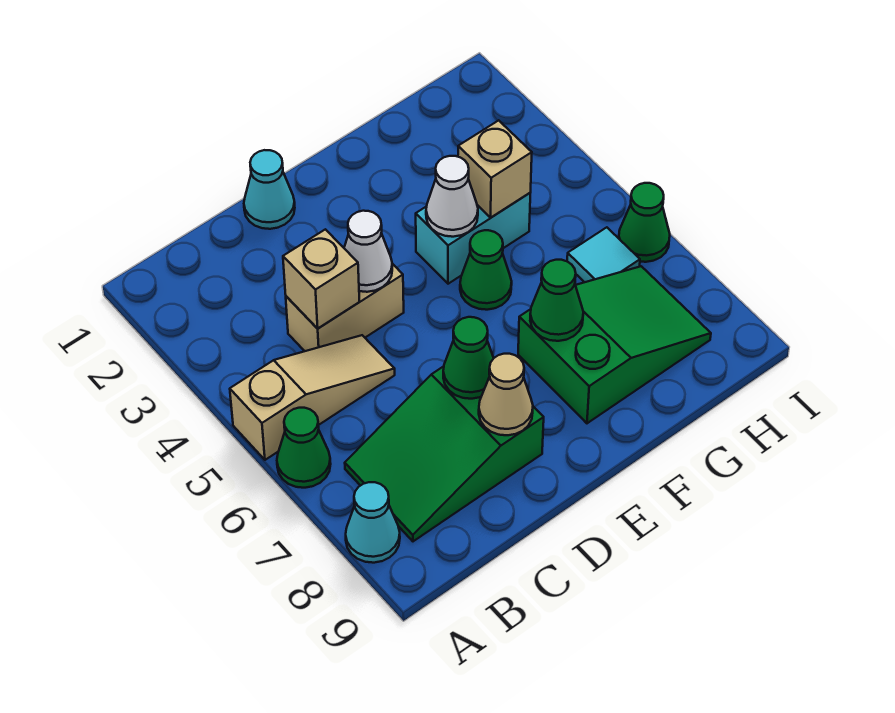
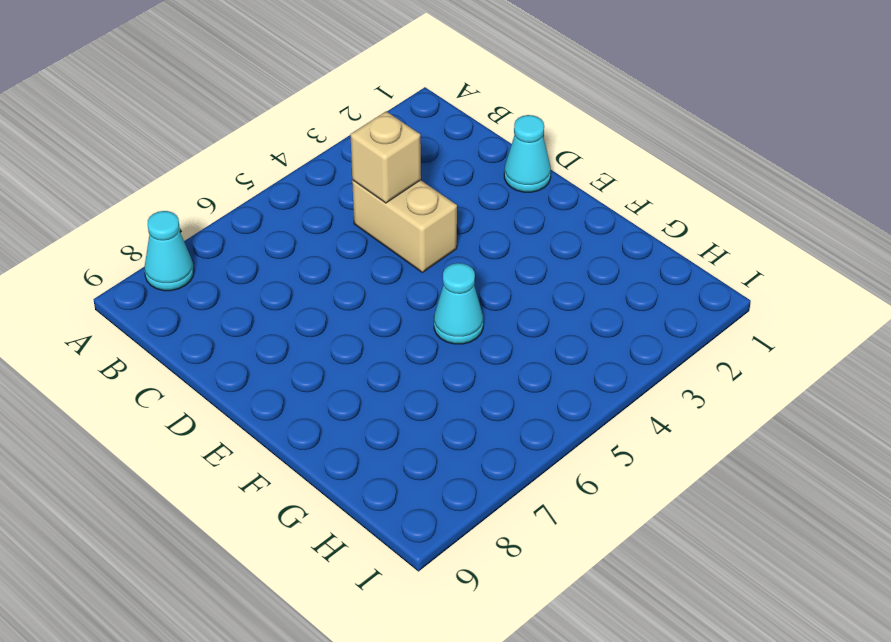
cyan 1x1 cone [434,263,483,344] -> green 1x1 cone [460,230,512,310]
none -> tan 1x3 slope [230,335,395,460]
none -> green 1x1 cone [277,408,331,488]
none -> green 2x3 slope [345,366,544,541]

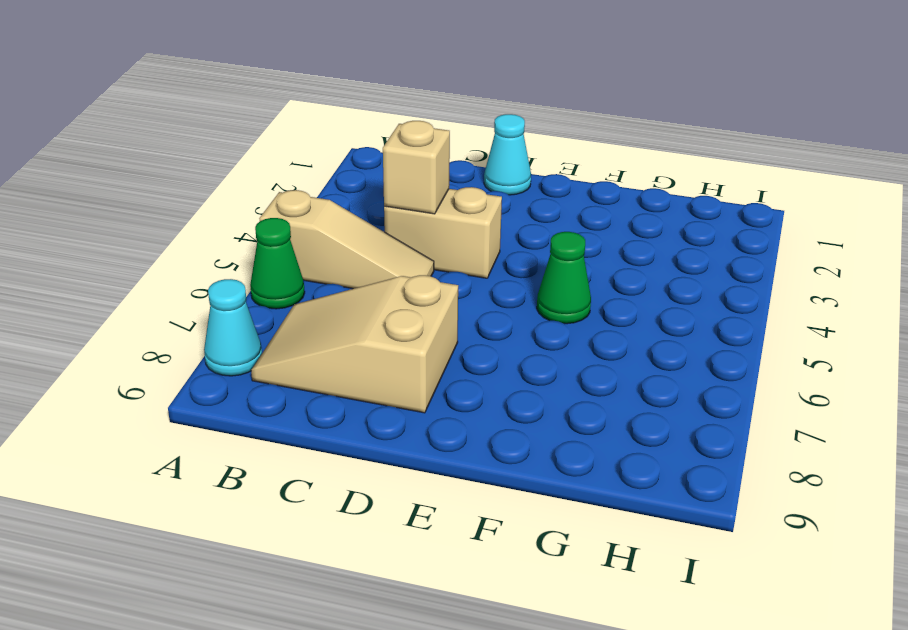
tan 2x3 slope [251,275,458,413] -> green 2x3 slope [345,366,544,541]
none -> cyan 1x2 brick [416,193,530,284]
none -> green 2x3 slope [518,266,711,423]
none -> cyan 1x1 tile [567,227,640,282]

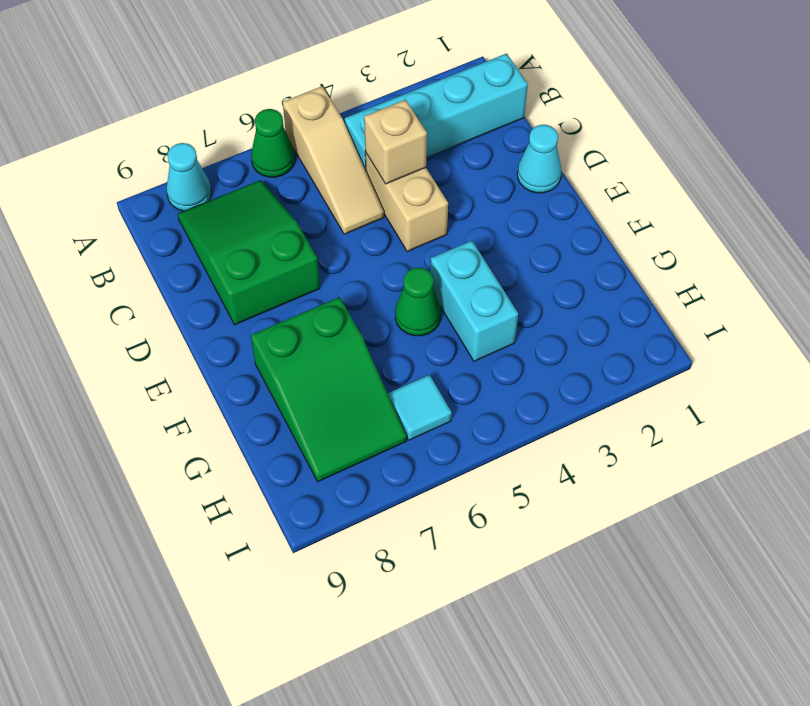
cyan 1x4 brick [345,54,528,171] -> none
none -> green 1x1 cone [619,183,670,262]
none -> white 1x1 cone [344,211,392,292]
none -> green 1x1 cone [443,317,494,399]

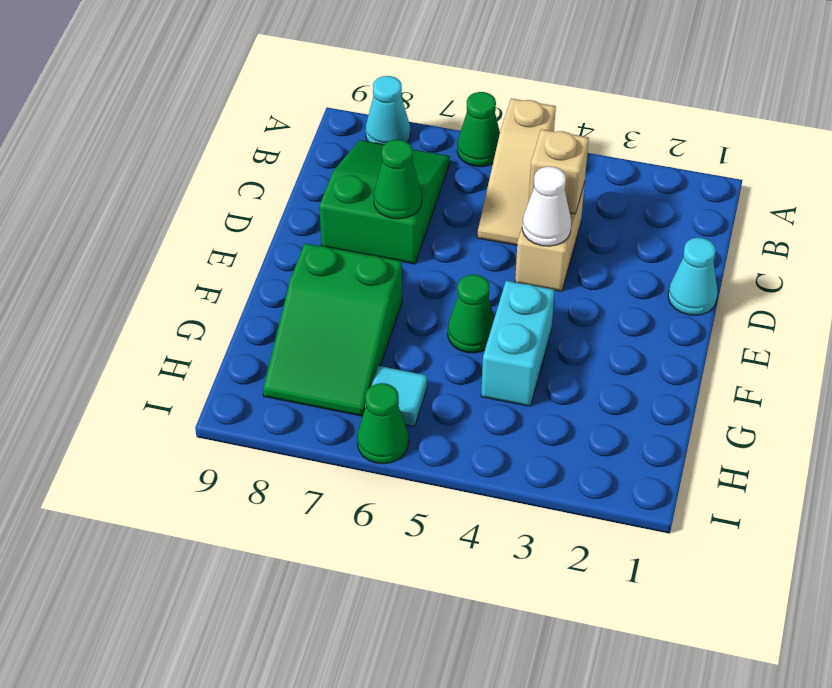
none -> tan 1x1 cone [479,354,533,435]
none -> white 1x1 cone [426,156,478,237]
none -> green 1x1 cone [530,260,583,341]

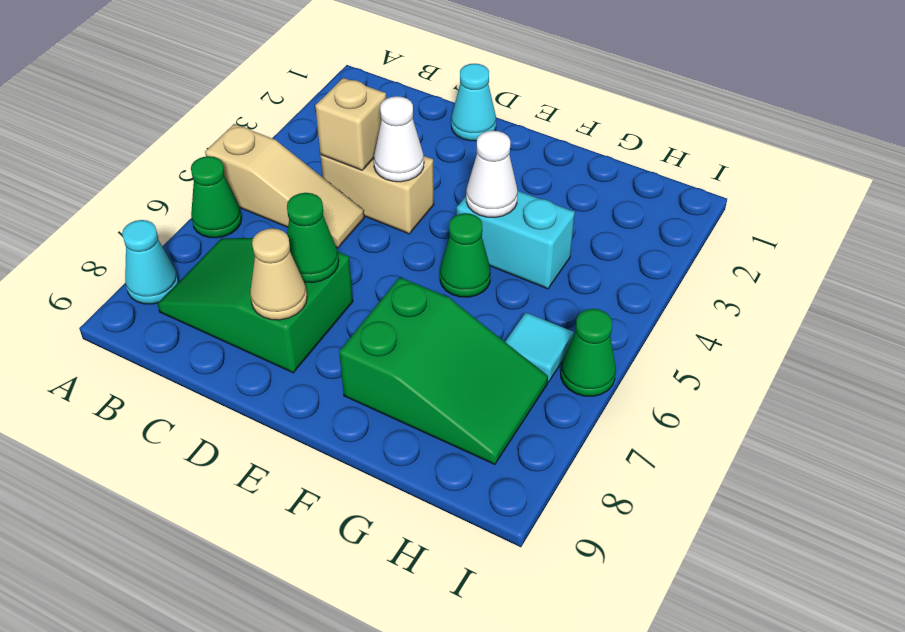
none -> green 1x1 cone [530,260,583,341]
none -> tan 1x1 brick [458,120,532,218]

